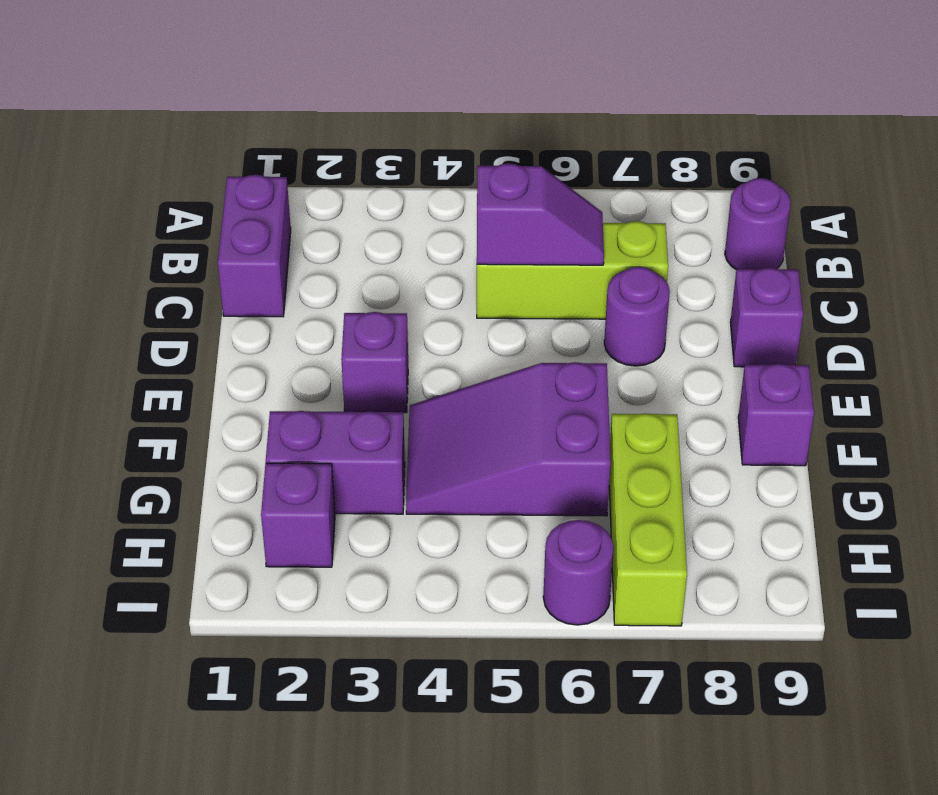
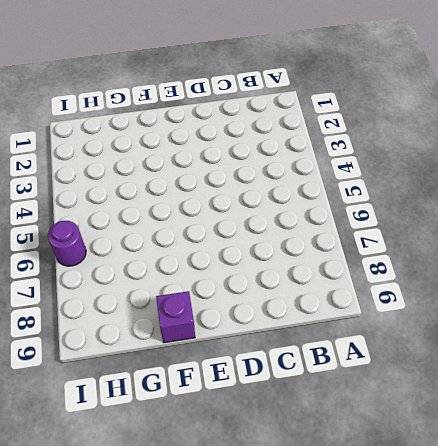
none -> purple 1x2 brick [218,175,291,317]
none -> purple 1x1 round brick [725,178,791,269]
none -> lime 1x3 brick [477,221,668,319]

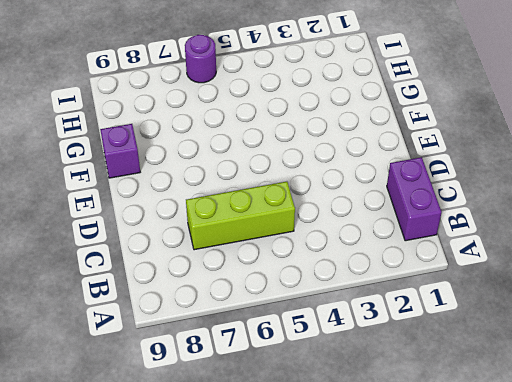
none -> purple 1x1 round brick [725,178,791,269]
none -> purple 1x1 round brick [604,267,670,366]
none -> purple 1x1 brick [730,268,803,367]

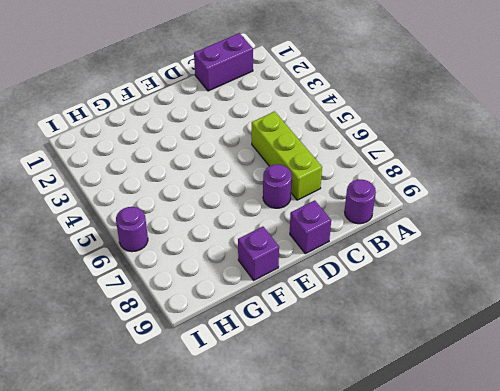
none -> purple 1x1 brick [341,312,408,413]
none -> purple 2x3 slope [406,362,611,516]
none -> purple 1x2 brick [266,411,405,514]

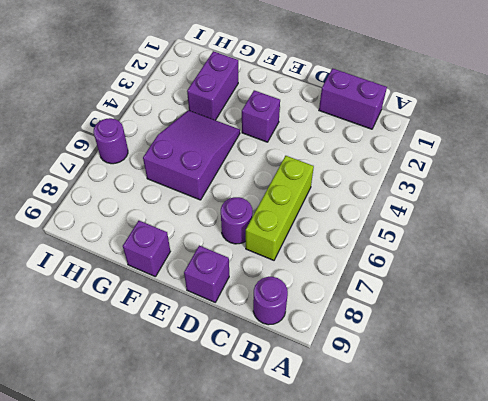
none -> lime 1x3 brick [609,413,687,626]
none -> purple 1x1 brick [261,463,335,567]
none -> purple 1x2 slope [477,163,604,265]

